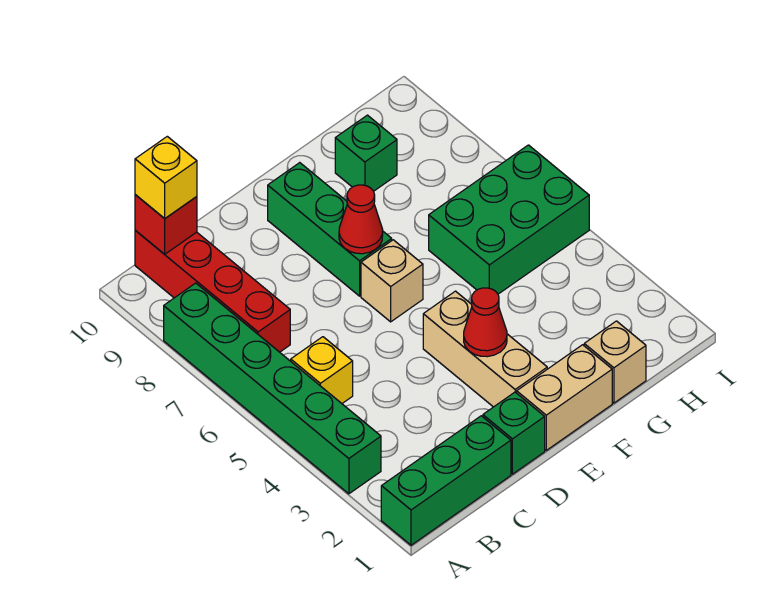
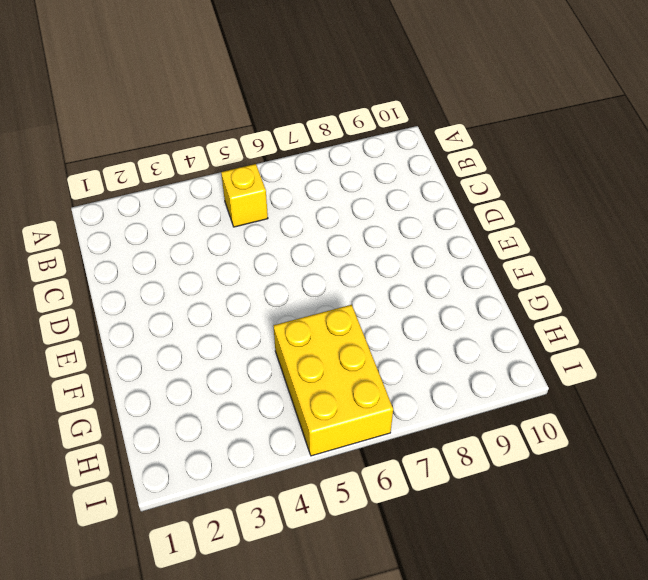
yellow 2x3 brick [274,305,393,456] -> green 2x3 brick [429,145,589,294]
none -> green 1x3 brick [381,416,511,545]
none -> green 1x6 brick [164,283,381,494]
none -> red 1x4 brick [135,231,290,352]

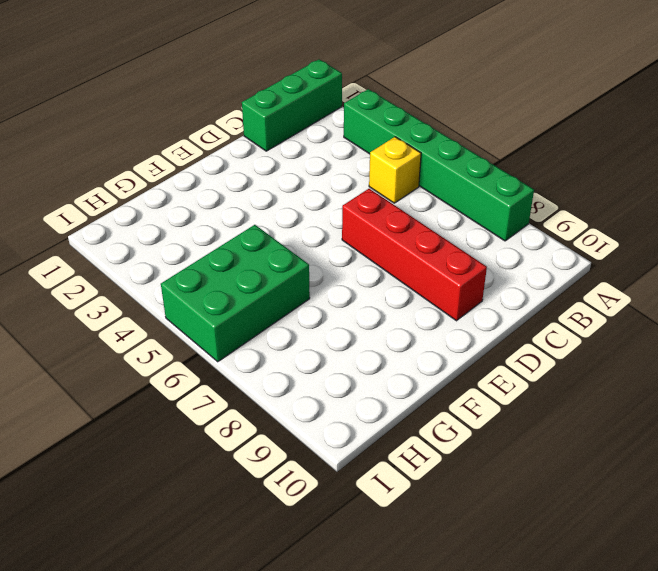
red 1x4 brick [342,189,487,321] -> red 1x4 brick moved to [135,231,290,352]
none -> green 1x1 brick [483,392,545,474]
none -> tan 1x2 brick [517,345,612,450]
none -> tan 1x3 brick [423,291,547,407]

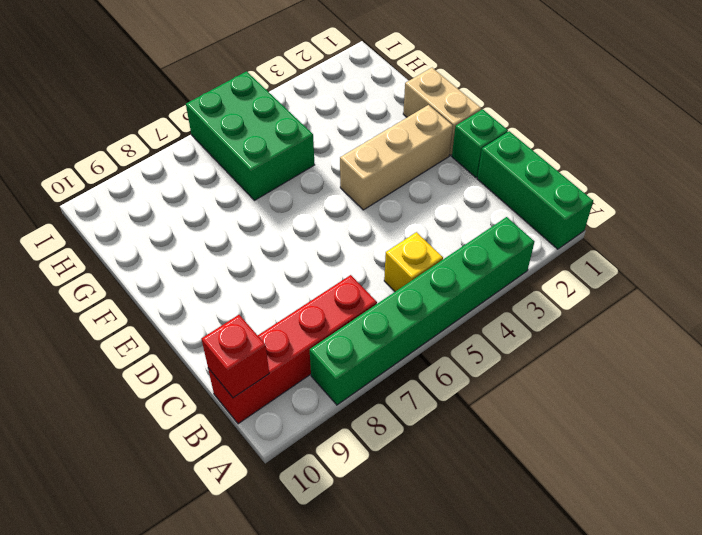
none -> tan 1x1 brick [361,240,423,322]
none -> green 1x3 brick [268,163,392,296]
none -> tan 1x1 brick [584,321,646,403]

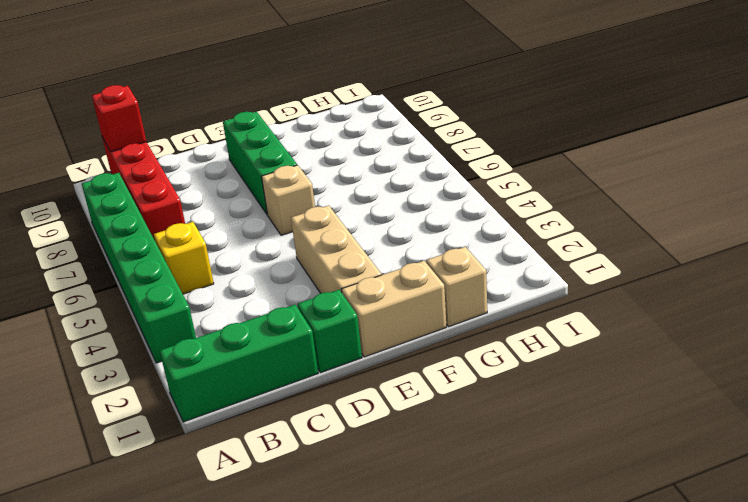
none -> green 2x3 brick [429,145,589,294]
none -> green 1x1 brick [335,115,397,191]
none -> red 1x1 cone [464,288,507,357]

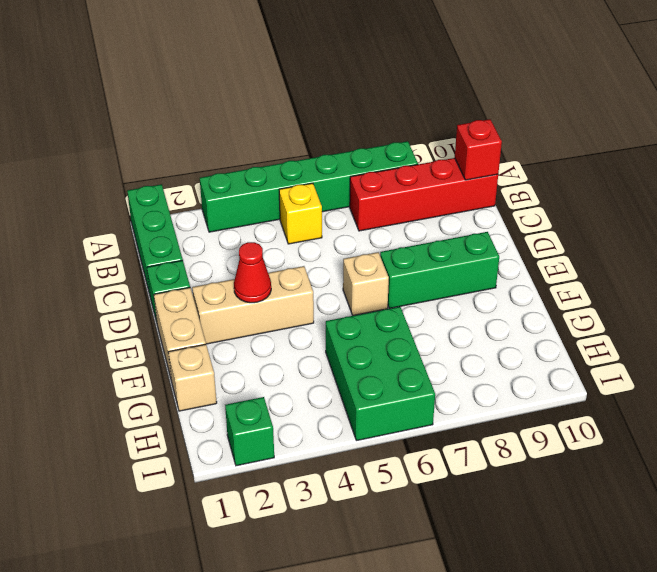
green 1x1 brick [225,397,274,466] -> green 1x1 brick moved to [335,115,397,191]
none -> red 1x1 cone [339,185,383,254]
none -> yellow 1x1 brick [135,136,197,219]

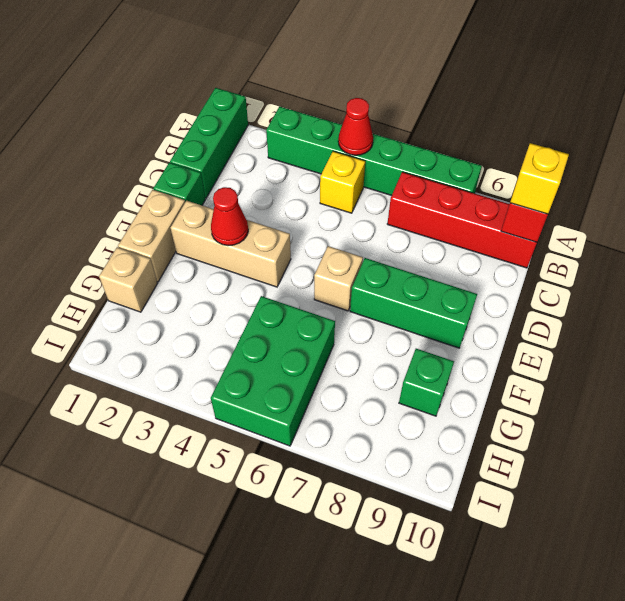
red 1x1 cone [338,98,373,155] -> red 1x1 cone moved to [339,185,383,254]

